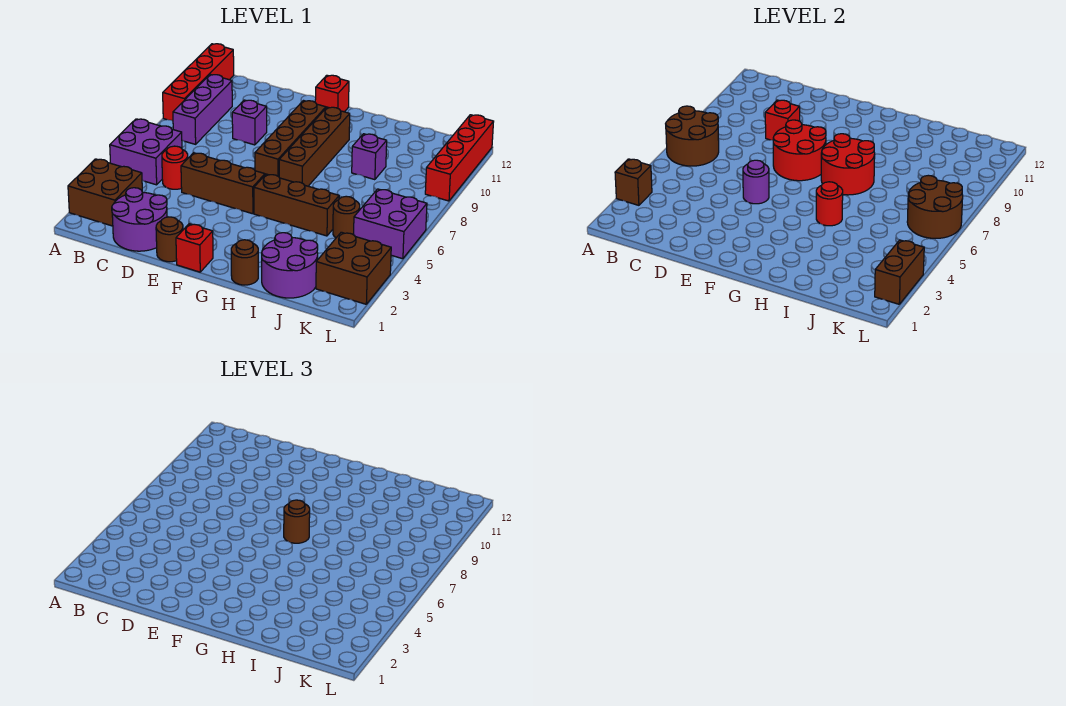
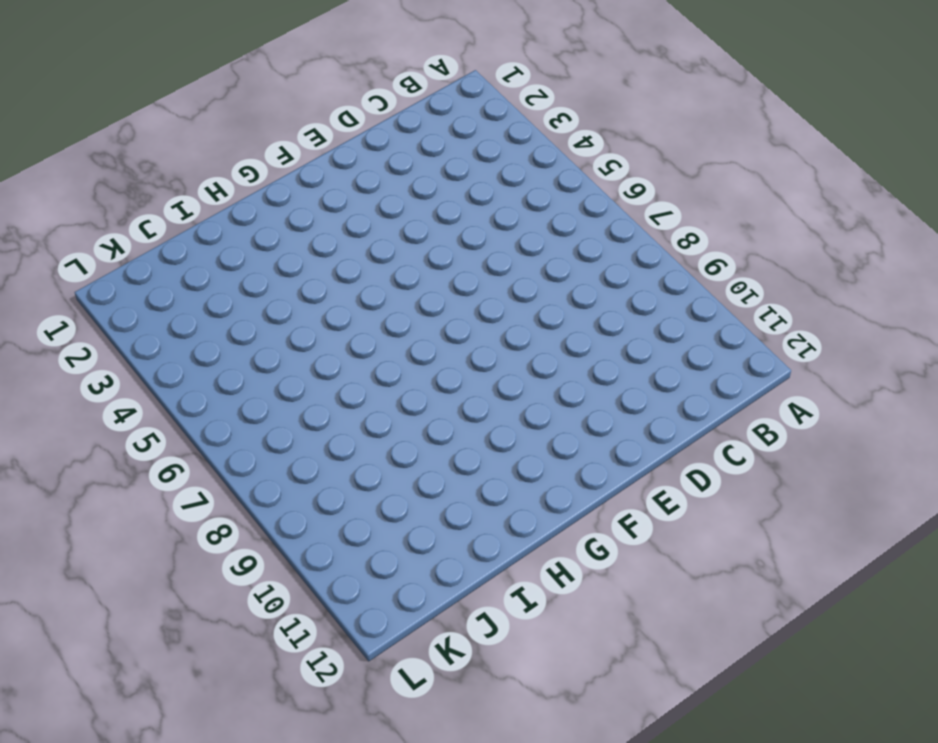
none -> brown 2x2 brick [68,159,142,226]
none -> purple 2x2 brick [110,119,182,185]
none -> red 1x4 brick [163,44,234,121]
none -> purple 1x3 brick [173,74,232,144]

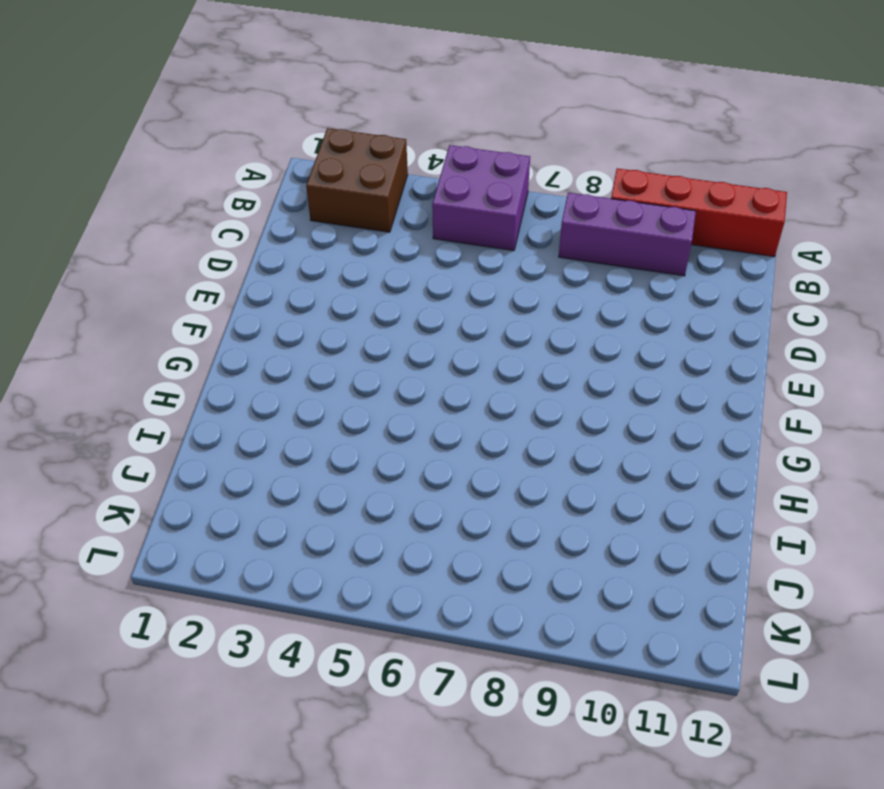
none -> purple 2x2 round brick [112,188,167,251]
none -> red 1x1 round brick [162,146,188,189]
none -> brown 1x3 brick [181,153,265,214]
none -> purple 1x1 brick [232,100,267,145]

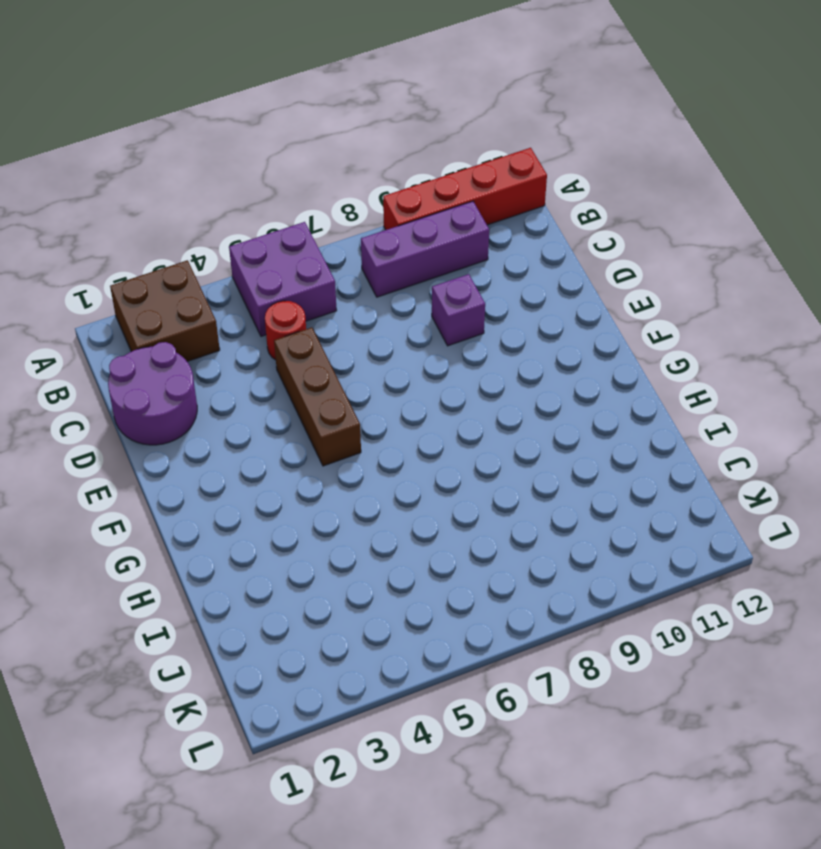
none -> brown 1x1 round brick [156,217,183,262]
none -> red 1x1 brick [176,224,213,272]
none -> brown 1x4 brick [255,101,326,177]
none -> red 1x1 brick [315,75,349,112]

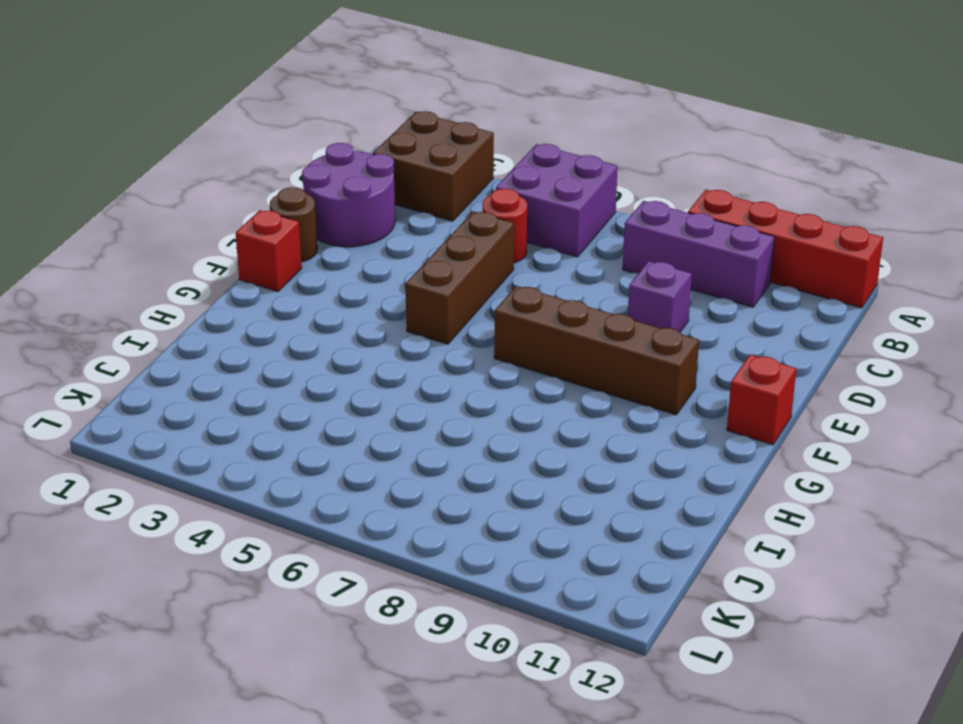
none -> brown 1x3 brick [254,174,339,236]
none -> brown 1x4 brick [279,107,350,186]
none -> brown 1x1 round brick [231,240,258,285]
none -> purple 2x2 round brick [262,233,318,298]

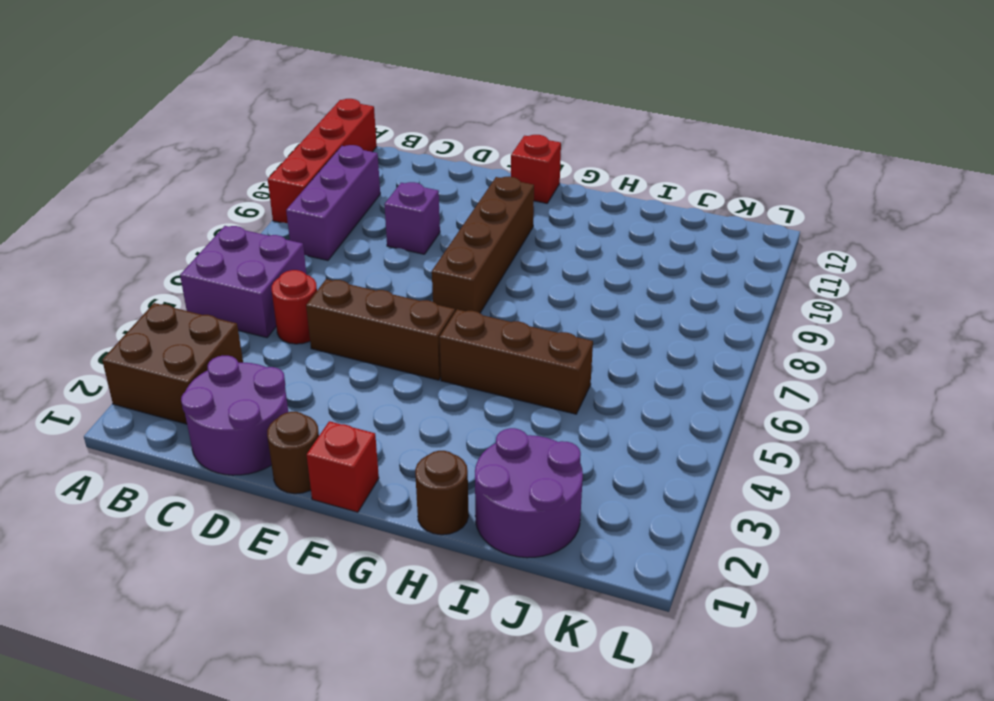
none -> brown 1x4 brick [279,107,350,186]
none -> purple 1x1 brick [352,134,387,180]
none -> brown 1x1 round brick [333,196,360,238]
none -> brown 2x2 brick [316,232,391,304]

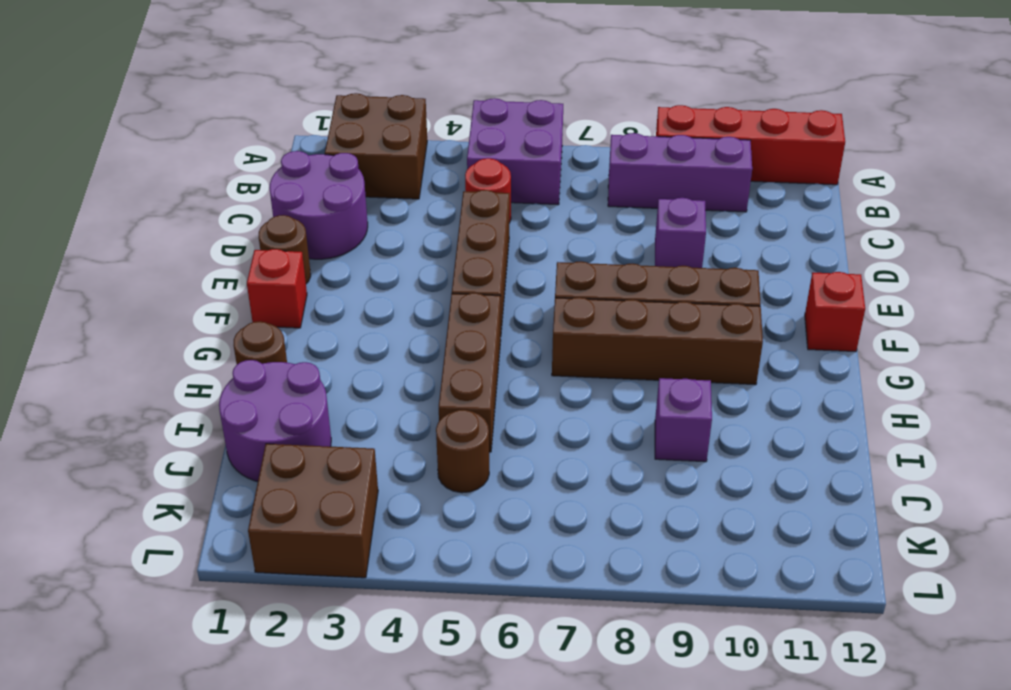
none -> purple 2x2 brick [354,189,427,259]
none -> red 1x4 brick [425,115,494,201]
none -> brown 1x1 brick [615,159,652,205]
none -> brown 2x2 round brick [666,106,719,166]

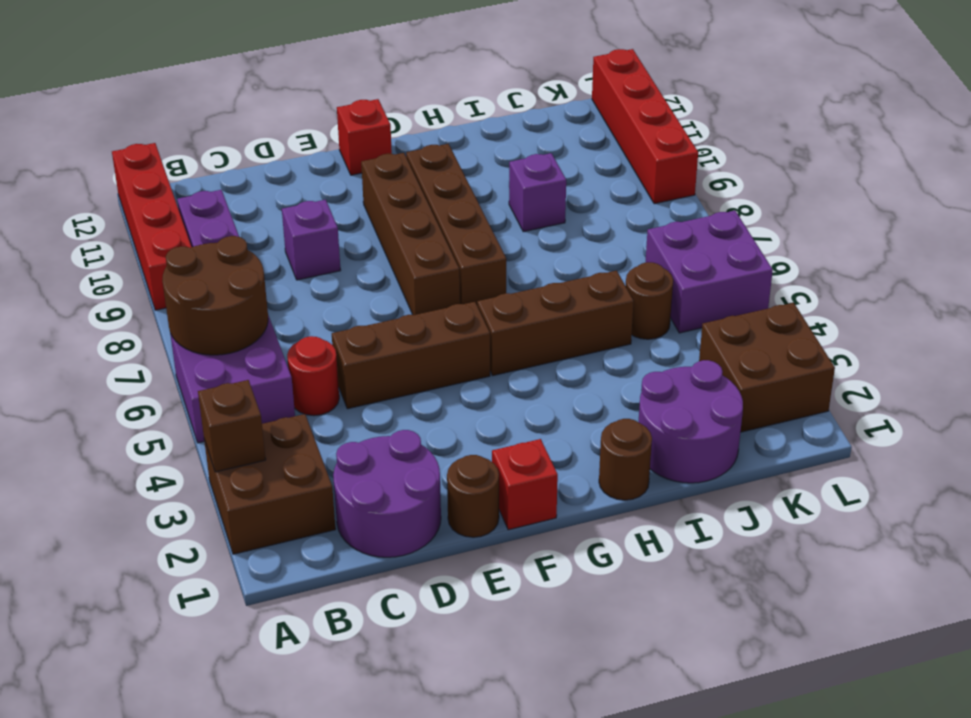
none -> red 1x1 brick [765,100,800,140]
none -> purple 1x1 round brick [743,160,769,204]
none -> red 2x2 round brick [773,120,826,181]
none -> red 2x2 round brick [821,134,875,195]

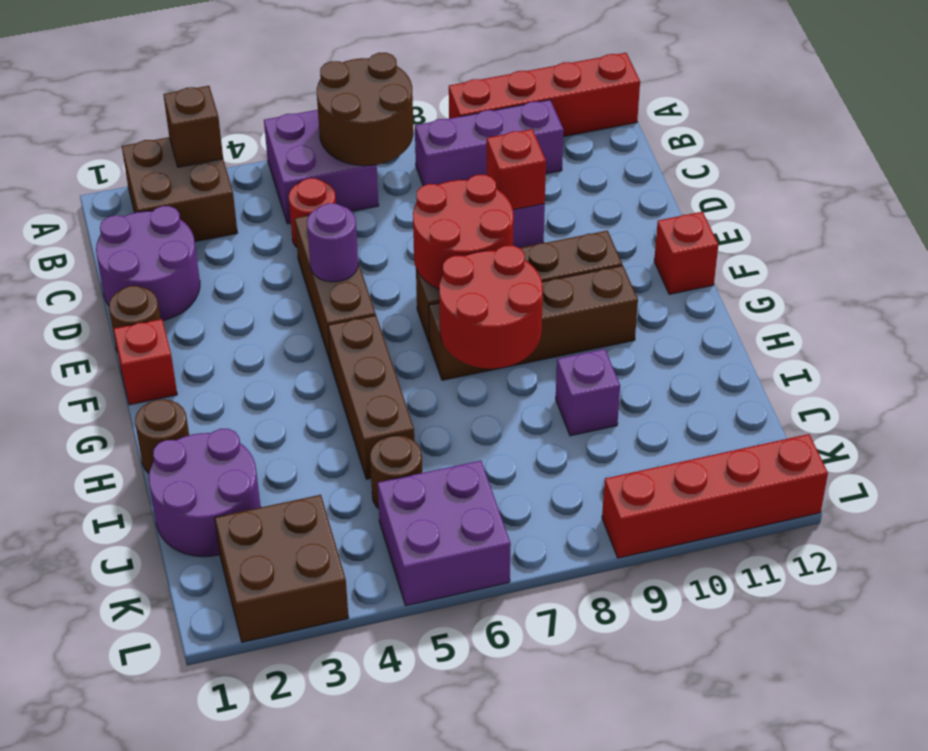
none -> red 1x1 round brick [816,182,843,226]
none -> brown 2x2 round brick [907,175,963,238]
none -> brown 1x2 brick [875,240,924,304]
none -> brown 1x1 round brick [284,500,310,543]

